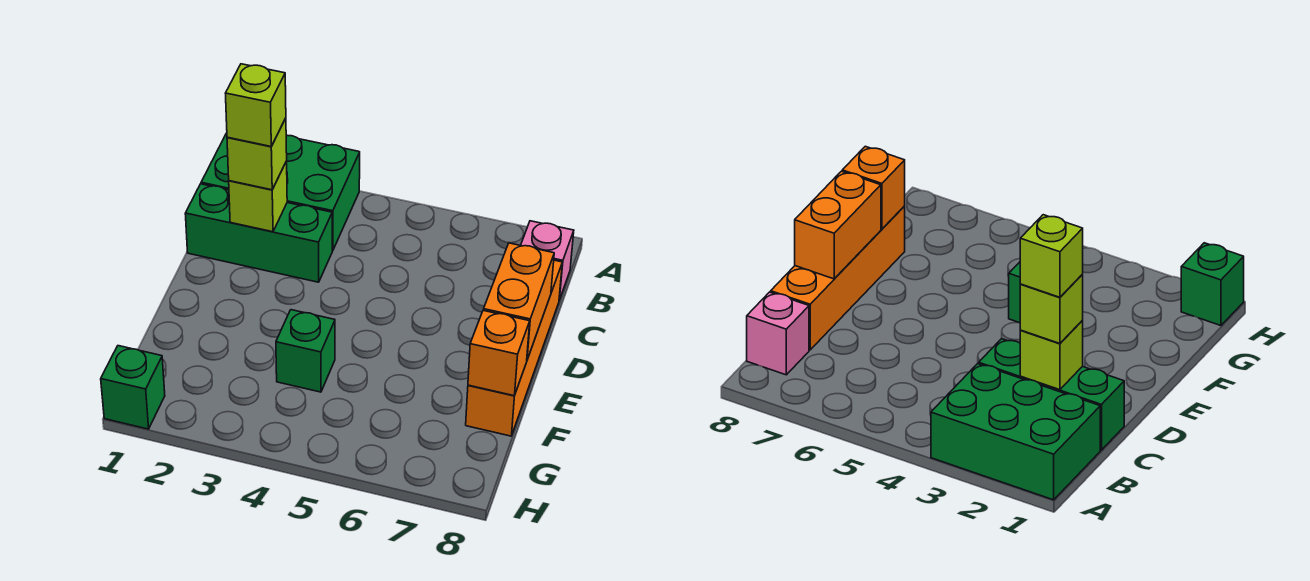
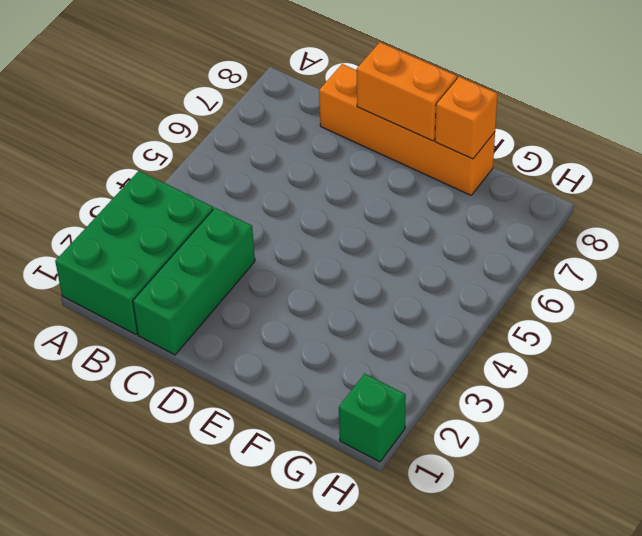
none -> pink 1x1 brick [521,221,574,300]
none -> green 1x1 brick [276,310,335,392]

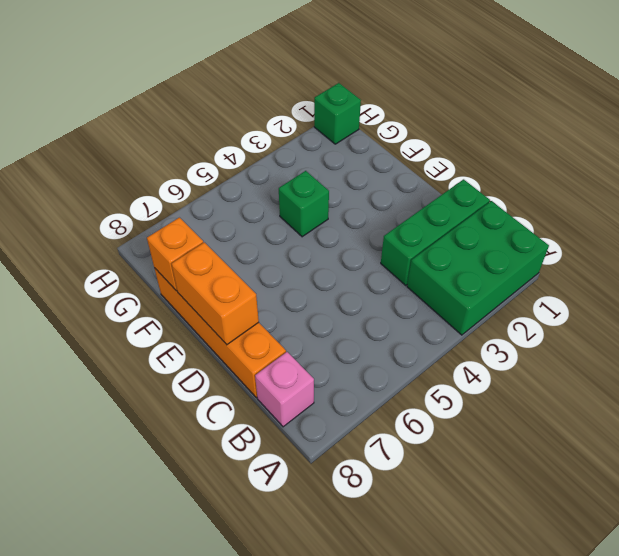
none -> lime 1x1 brick [229,161,287,232]
none -> lime 1x1 brick [227,118,287,190]

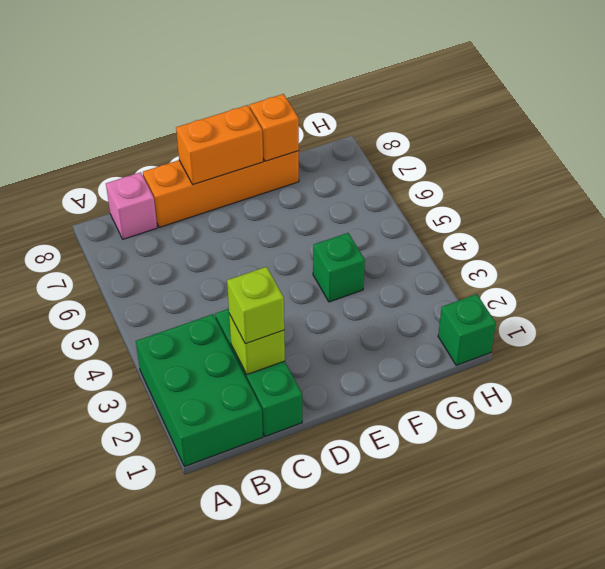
none -> lime 1x1 brick [225,64,286,146]

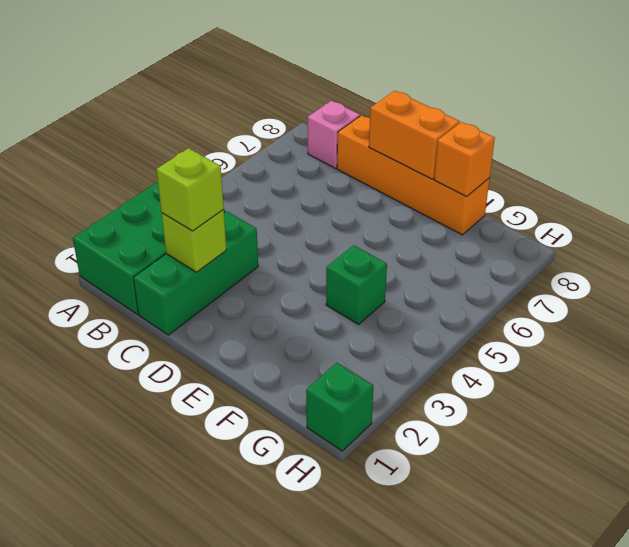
none -> lime 1x1 brick [225,64,286,146]

